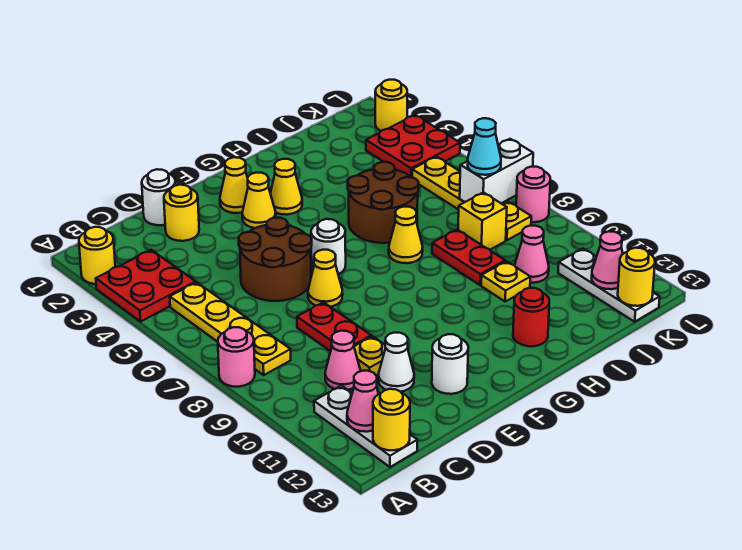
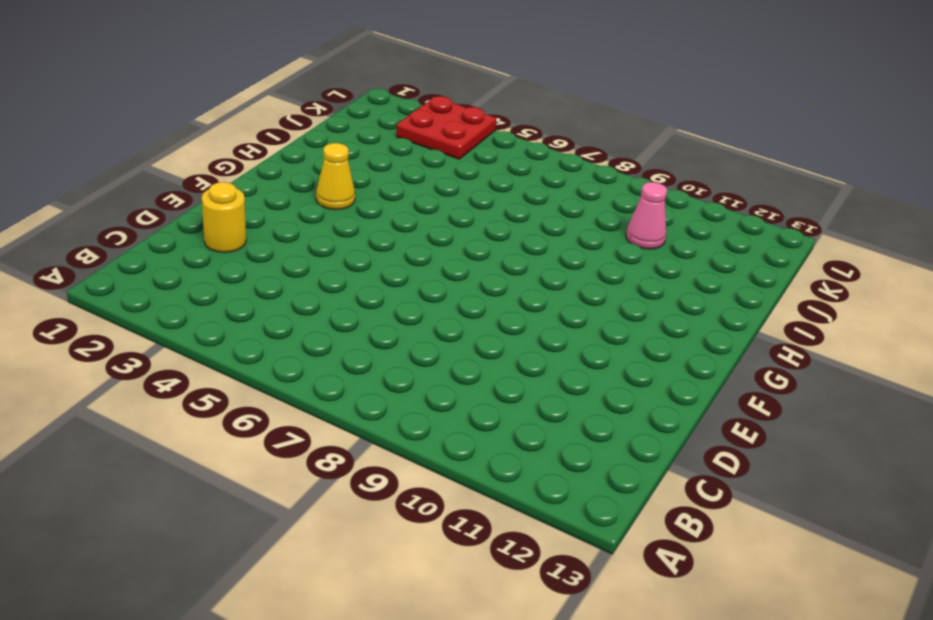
none -> yellow 1x1 round brick [79,227,115,284]
none -> red 2x2 plate [96,250,196,322]
none -> pink 1x1 round brick [218,327,255,387]
none -> yellow 1x4 plate [170,282,291,375]

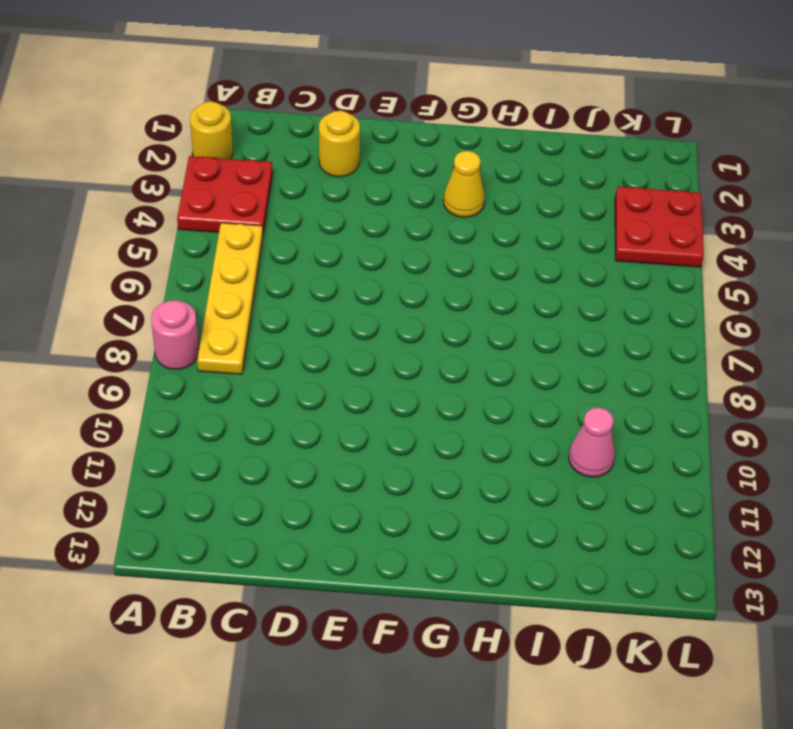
none -> white 1x3 plate [314,385,418,467]
none -> pink 1x1 cone [325,331,361,390]
none -> white 1x1 round brick [142,169,176,225]
none -> brown 2x2 round brick [239,218,312,301]

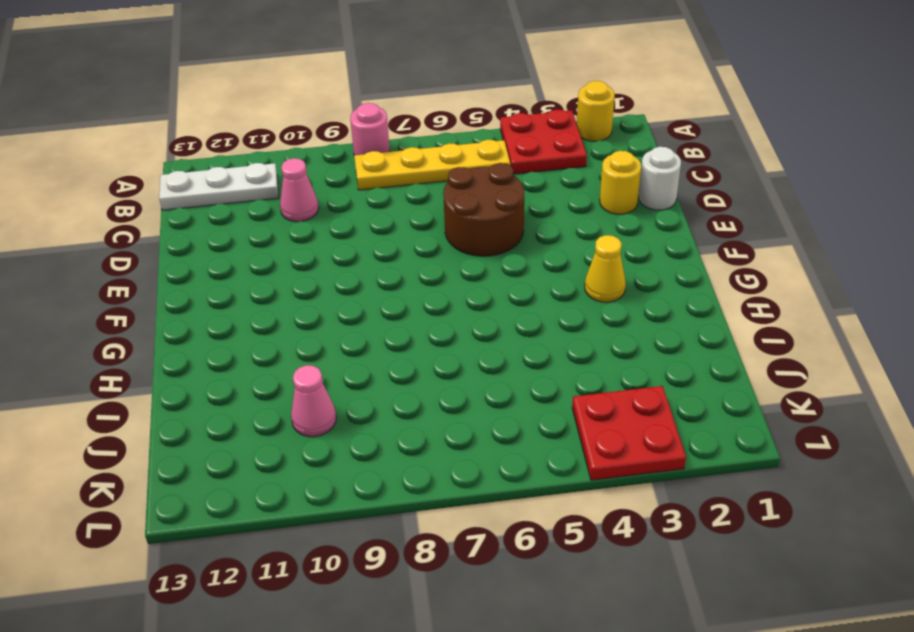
none -> red 1x2 plate [297,302,371,351]
none -> yellow 1x1 plate [354,336,385,375]
none -> white 1x1 cone [379,333,414,392]
none -> yellow 1x1 cone [308,250,343,307]

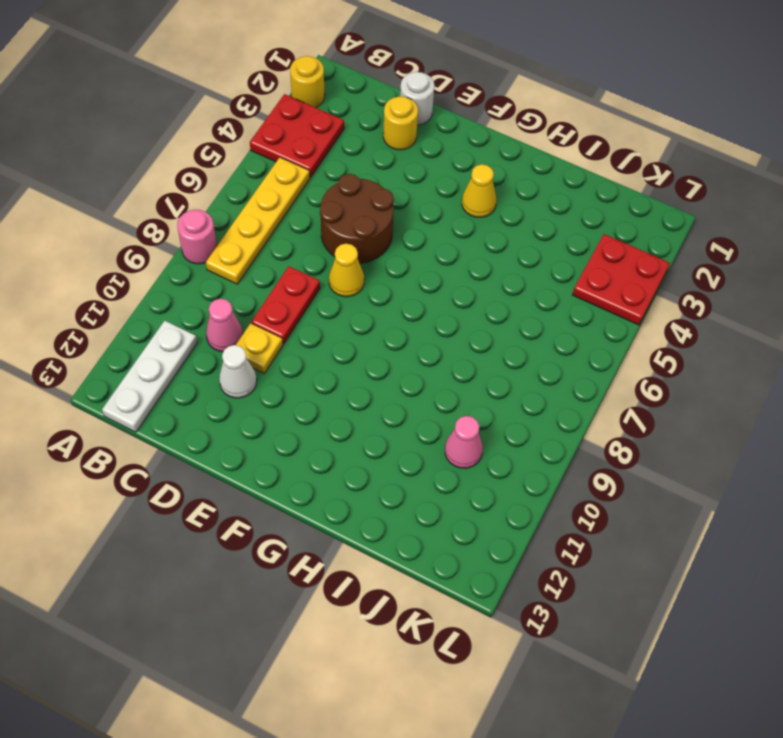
none -> white 1x1 round brick [432,334,468,394]
none -> yellow 1x1 cone [220,157,248,213]
none -> yellow 1x1 cone [242,173,276,228]
none -> white 1x1 round brick [311,219,346,274]

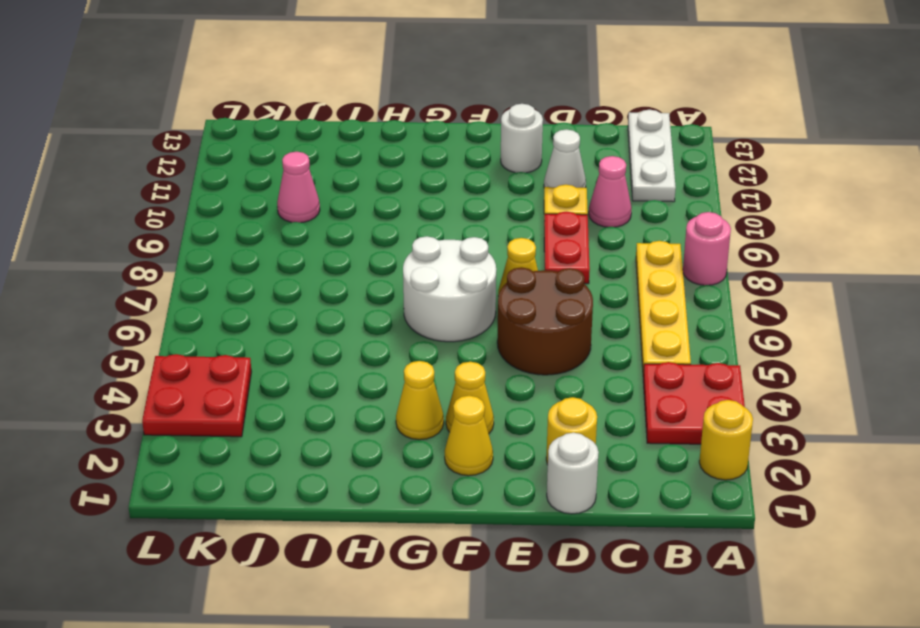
white 2x2 round brick [403,236,496,342] -> white 1x1 round brick [311,219,346,274]
none -> brown 2x2 round brick [348,162,419,243]
none -> yellow 1x1 cone [389,207,423,263]
none -> red 1x1 round brick [513,288,549,346]
none -> red 1x2 plate [432,230,505,285]

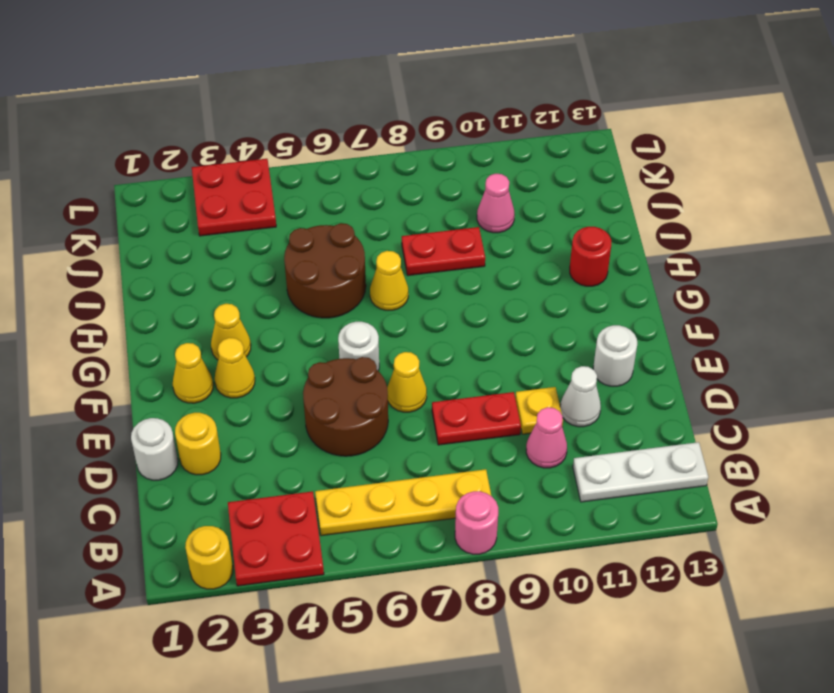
none -> yellow 1x1 plate [481,261,530,301]
none -> yellow 1x1 brick [458,192,507,250]
none -> yellow 1x4 plate [412,157,531,240]
none -> white 1x3 plate [558,249,660,322]

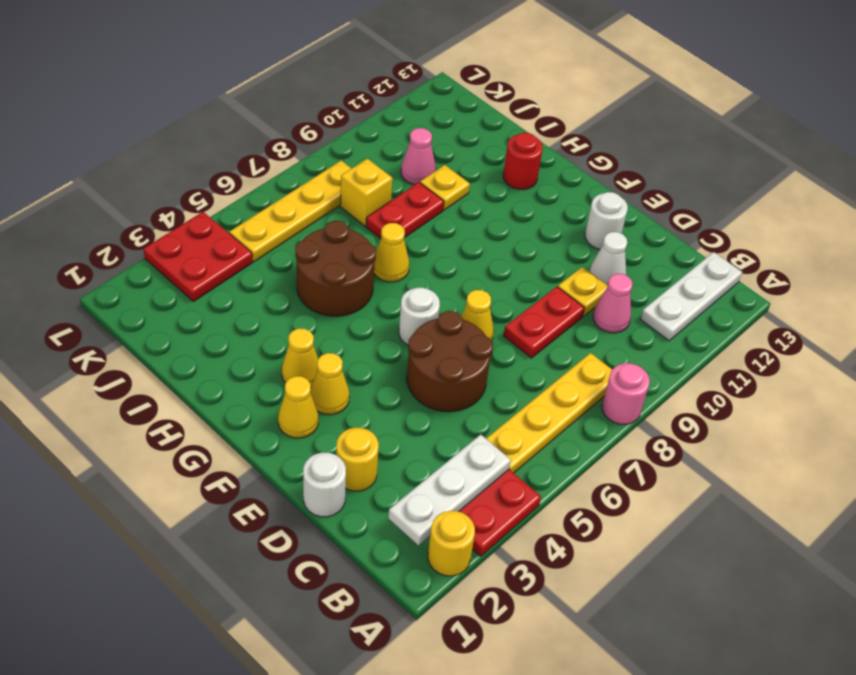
white 1x3 plate [388,435,511,545] -> white 1x3 plate moved to [558,249,660,322]
none -> yellow 1x1 round brick [375,80,407,131]
none -> pink 1x1 round brick [516,167,550,222]
none -> pink 1x1 cone [347,371,378,432]
none -> yellow 1x1 round brick [373,389,410,450]

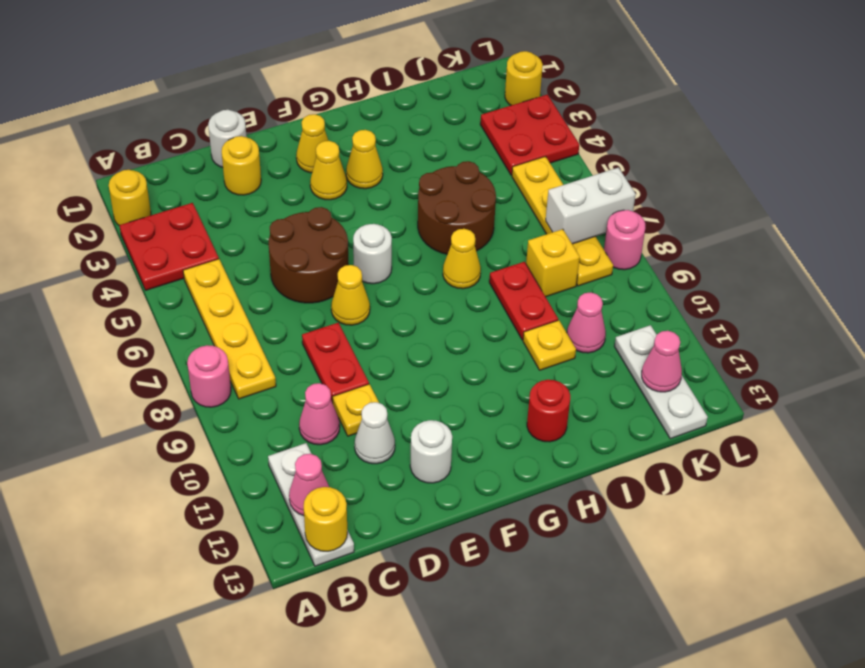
none -> yellow 1x1 round brick [618,248,655,306]
none -> cyan 1x1 cone [468,118,501,175]

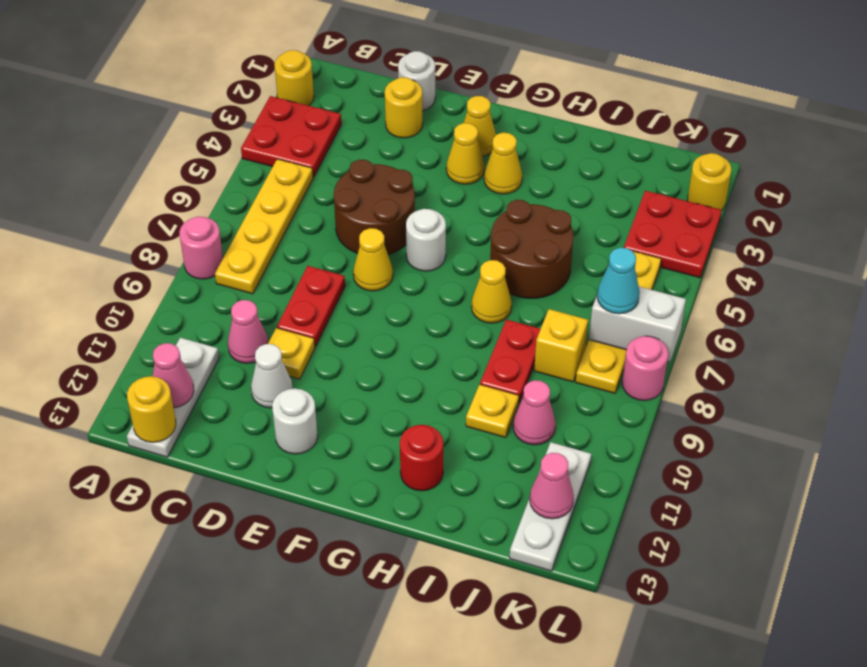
none -> yellow 1x1 round brick [618,248,655,306]

